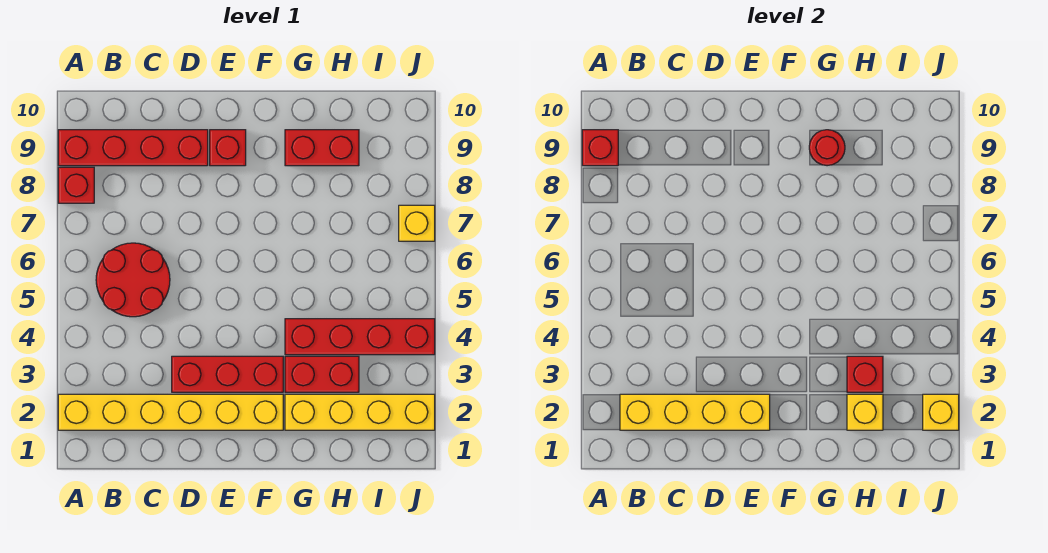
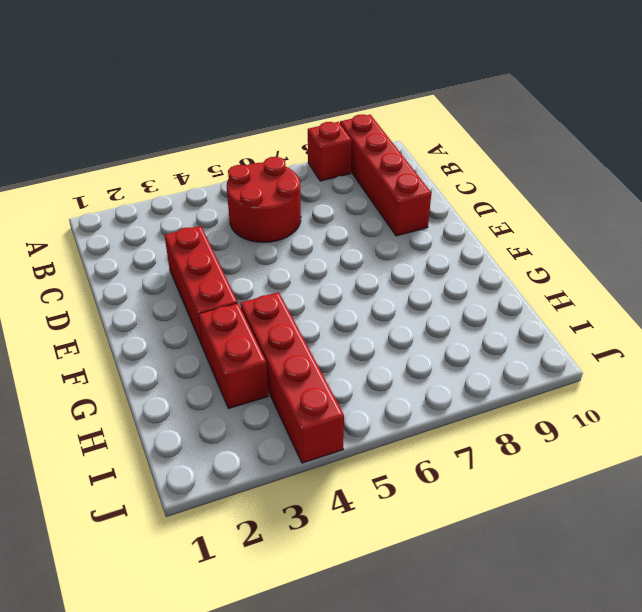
none -> yellow 1x6 brick [58,394,283,430]
none -> red 1x1 brick [210,130,246,166]
none -> yellow 1x4 brick [285,394,435,430]

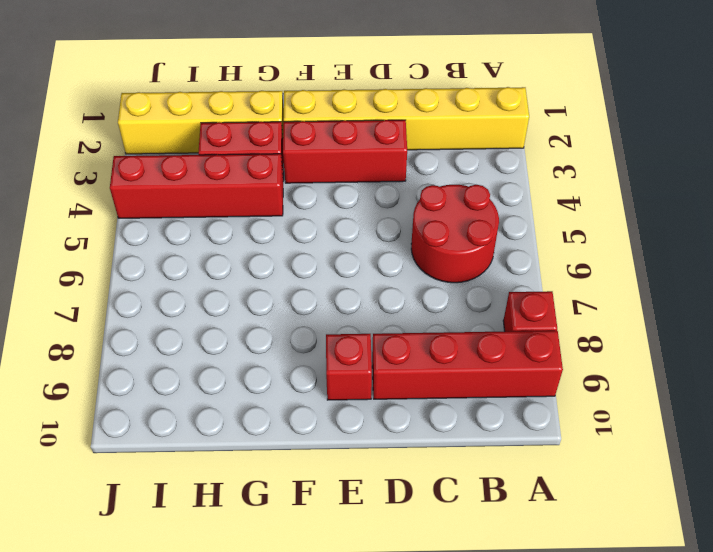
none -> red 1x2 brick [285,130,359,166]
none -> yellow 1x1 brick [399,205,435,241]
none -> red 1x1 brick [582,130,618,166]

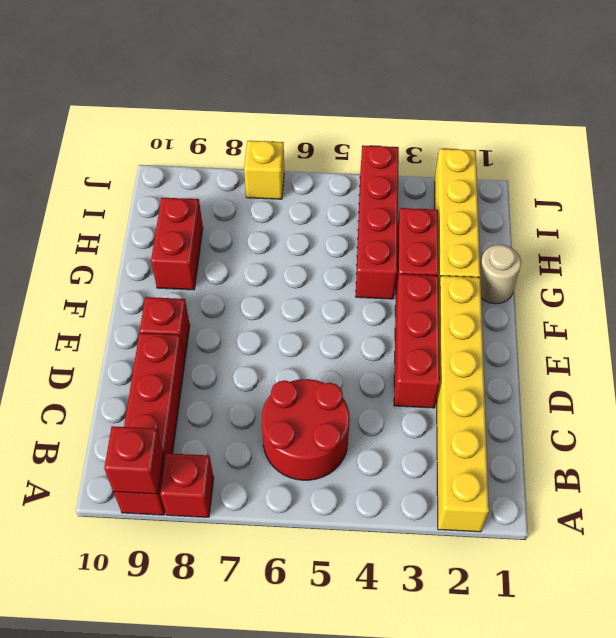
tan 1x1 round brick [480,245,521,304] -> none
none -> yellow 1x4 brick [620,394,770,430]
none -> red 1x1 round brick [809,130,845,166]
none -> yellow 1x1 brick [847,394,883,430]

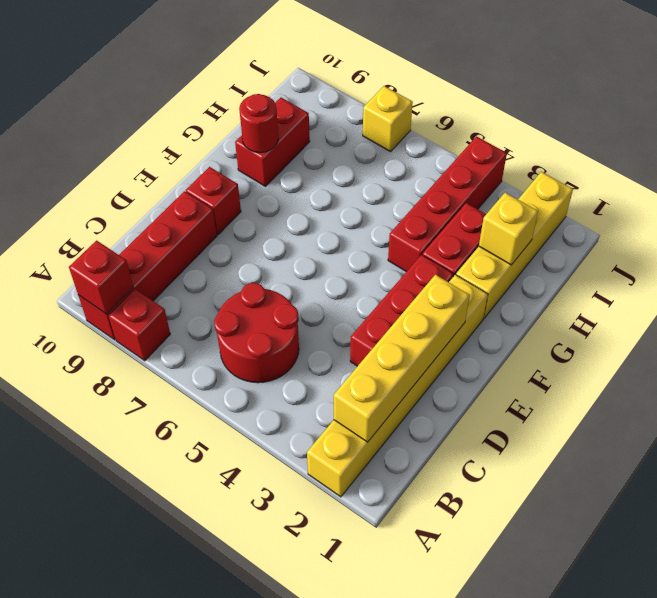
none -> red 1x1 brick [847,356,883,392]
none -> yellow 1x1 brick [923,394,959,430]

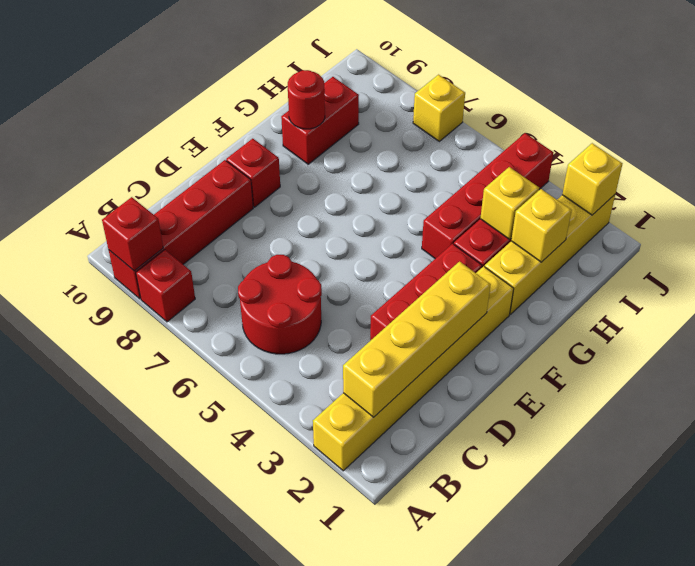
yellow 1x1 brick [480,167,539,240] -> red 1x1 brick [847,356,883,392]

